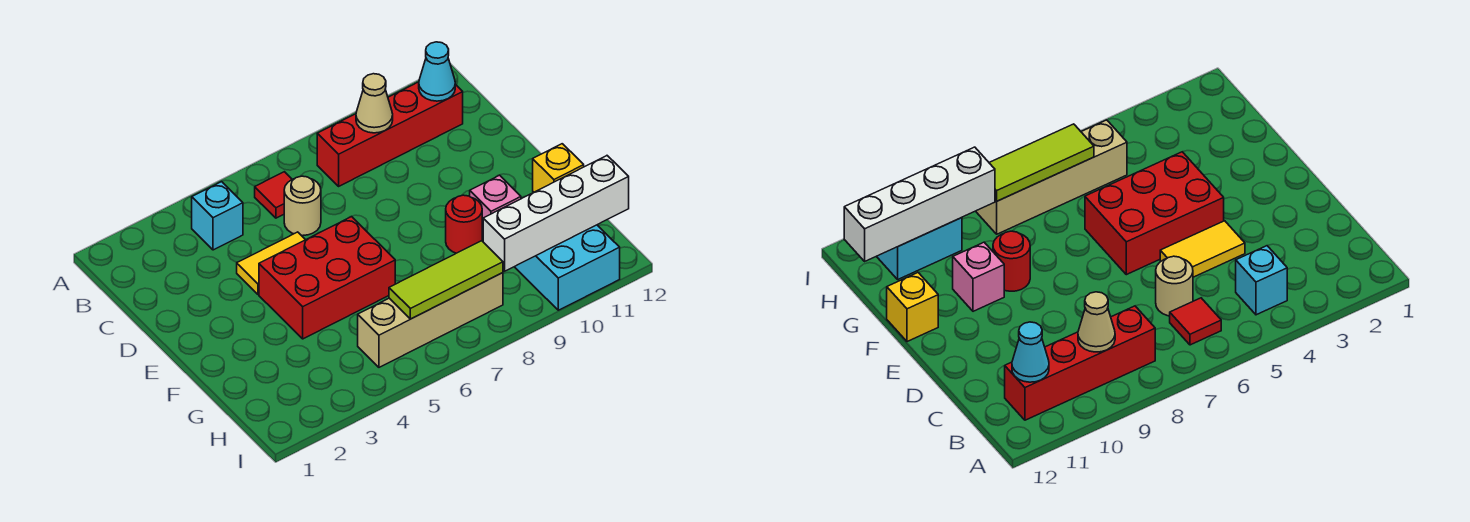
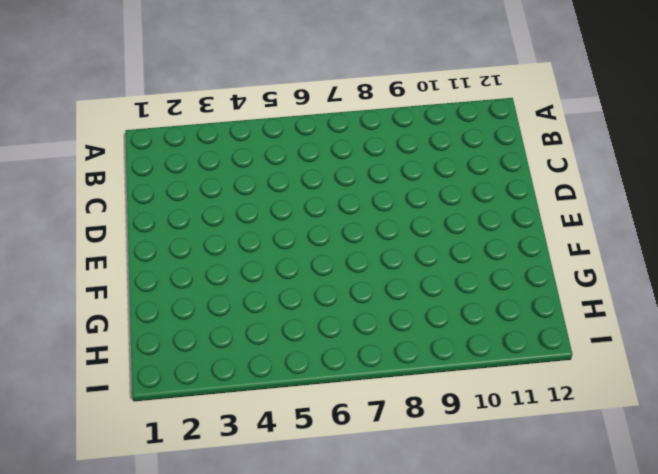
none -> cyan 1x1 brick [192,182,243,250]
none -> red 1x1 tile [255,172,292,218]
none -> red 1x4 brick [317,82,463,186]

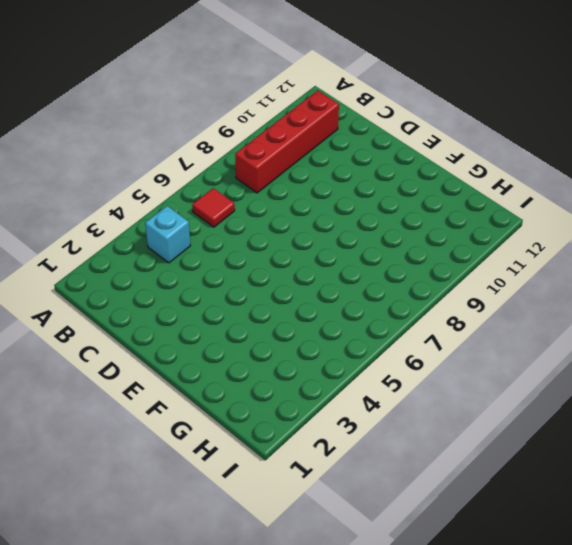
none -> tan 1x1 round brick [284,176,321,236]
none -> yellow 1x2 tile [237,232,305,294]
none -> red 2x3 brick [259,217,395,339]

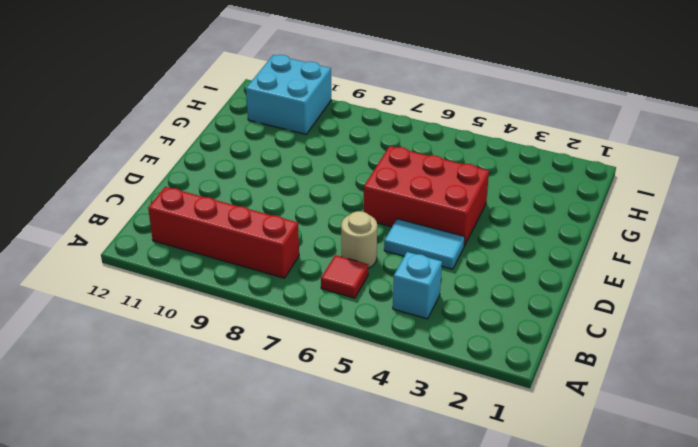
cyan 1x2 tile [384,219,465,269] -> yellow 1x2 tile [237,232,305,294]
none -> red 1x1 round brick [446,195,482,253]
none -> pink 1x1 brick [470,175,521,235]
none -> yellow 1x1 brick [533,144,584,192]

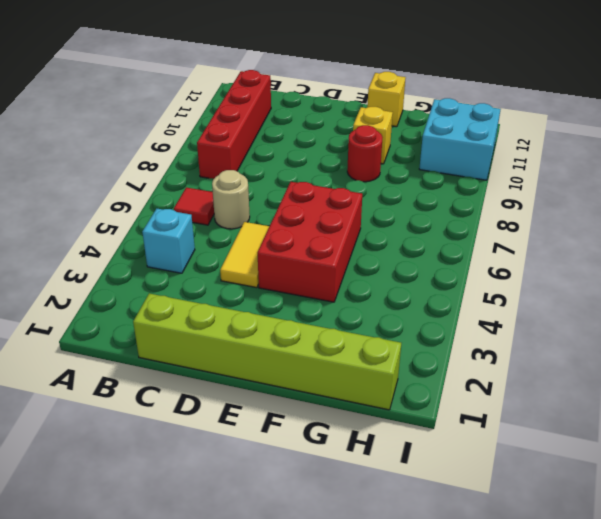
lime 1x6 brick [133,293,401,410] -> none
yellow 1x1 brick [353,107,393,164] -> pink 1x1 brick [470,175,521,235]
none -> tan 1x4 brick [358,273,503,367]
none -> tan 1x1 cone [356,74,393,133]
none -> cyan 1x1 cone [419,42,455,101]

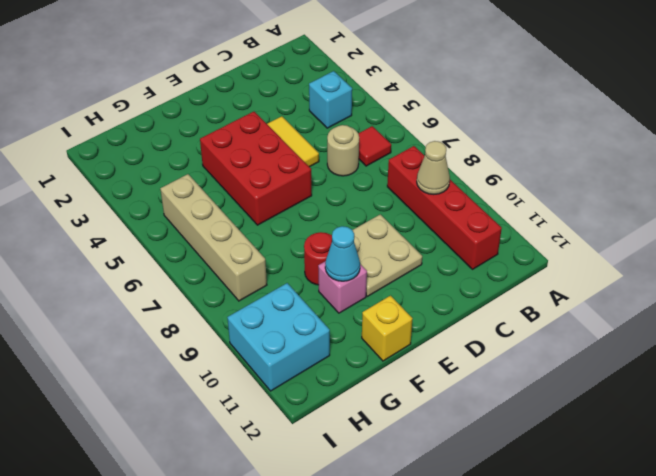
tan 2x2 plate [353,214,422,296] -> none
cyan 1x1 cone [325,226,360,281] -> cyan 1x1 cone moved to [419,42,455,101]
none -> lime 1x3 tile [389,241,503,319]
none -> white 1x4 brick [483,156,629,271]

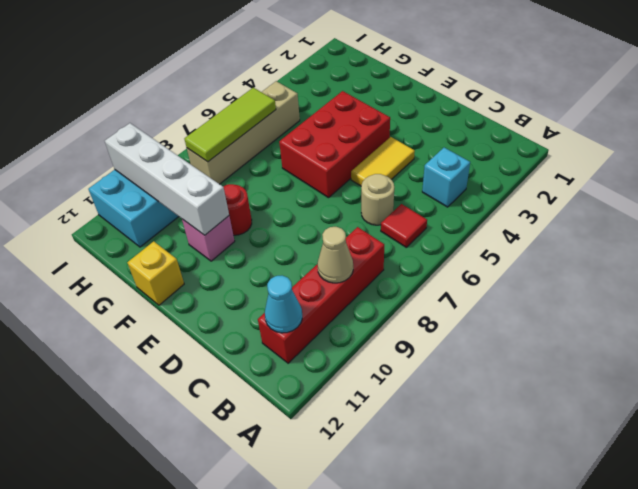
white 1x4 brick [105,123,229,235] -> white 1x4 brick turned to [483,156,629,271]

